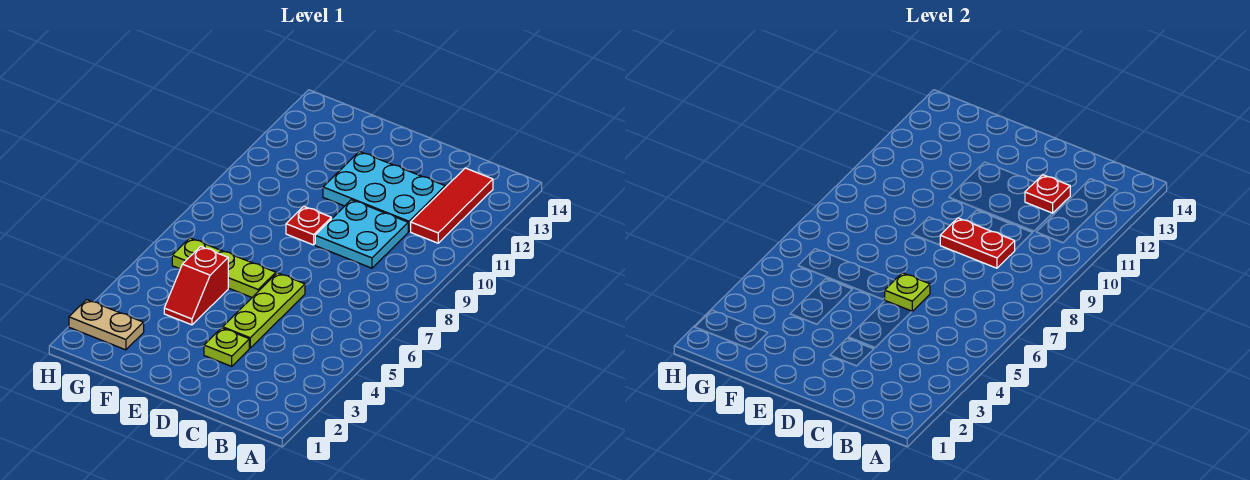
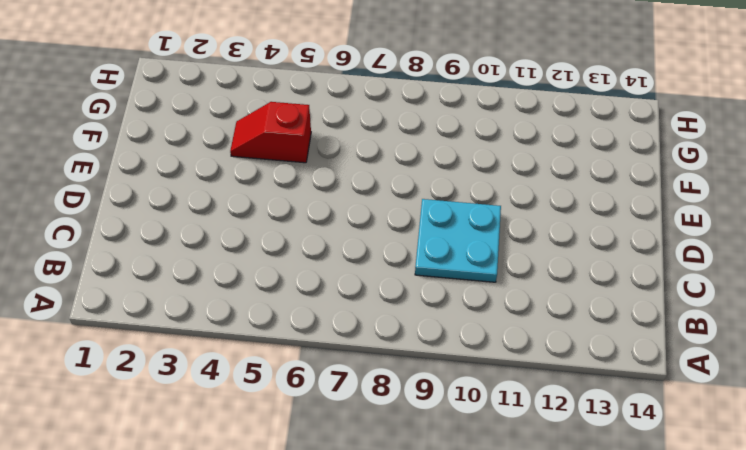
none -> red 1x3 tile [411,168,493,243]
none -> cyan 2x3 plate [323,151,445,232]
none -> lime 1x1 plate [204,328,249,366]

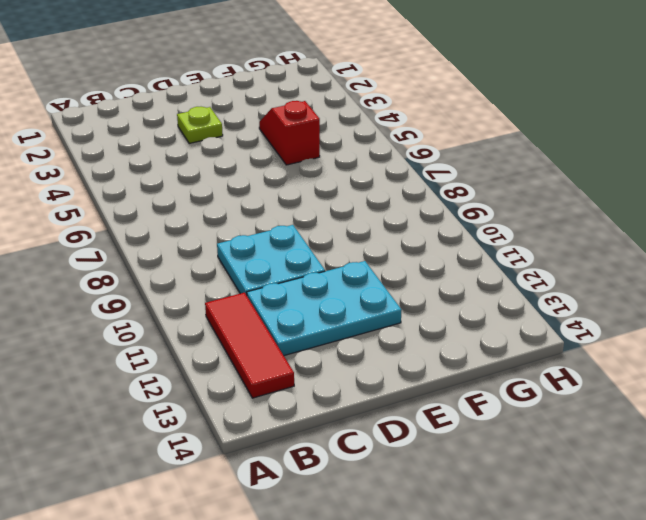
none -> lime 1x3 plate [223,273,305,348]
none -> lime 1x3 plate [172,238,276,297]
none -> red 1x1 plate [286,206,331,245]

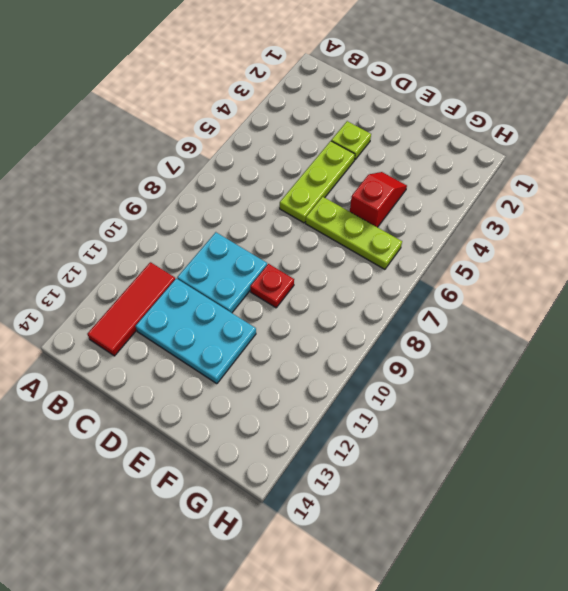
none -> tan 1x2 plate [69,300,144,350]
none -> red 1x2 plate [940,218,1015,268]
none -> red 1x1 plate [1025,175,1070,213]

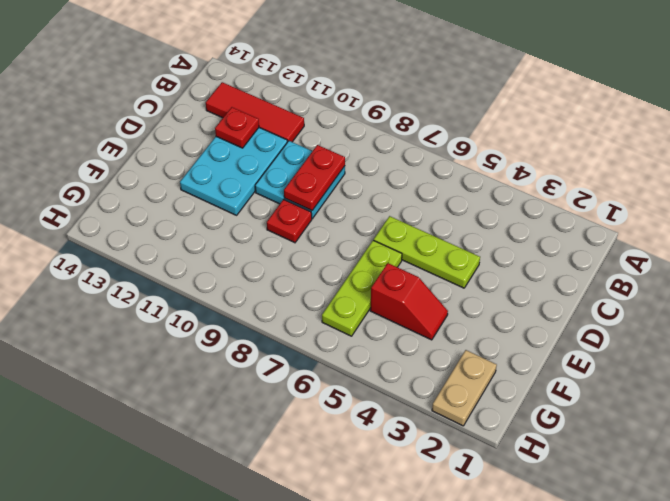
none -> lime 1x1 plate [204,328,249,366]
none -> lime 1x1 plate [885,273,930,311]

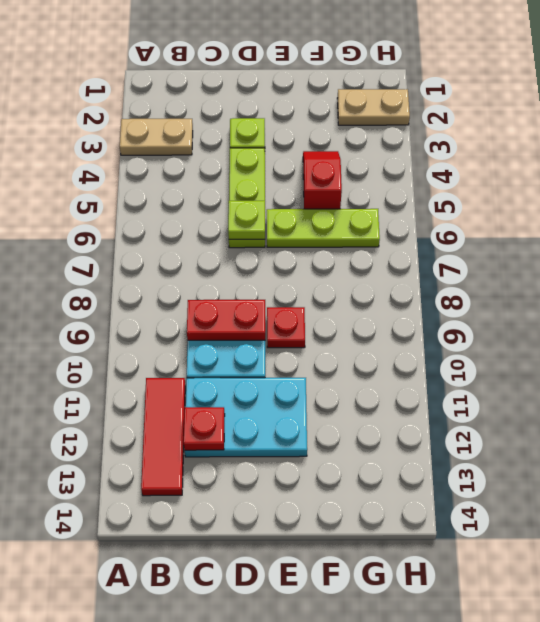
tan 1x2 plate [120,119,193,155] -> none

